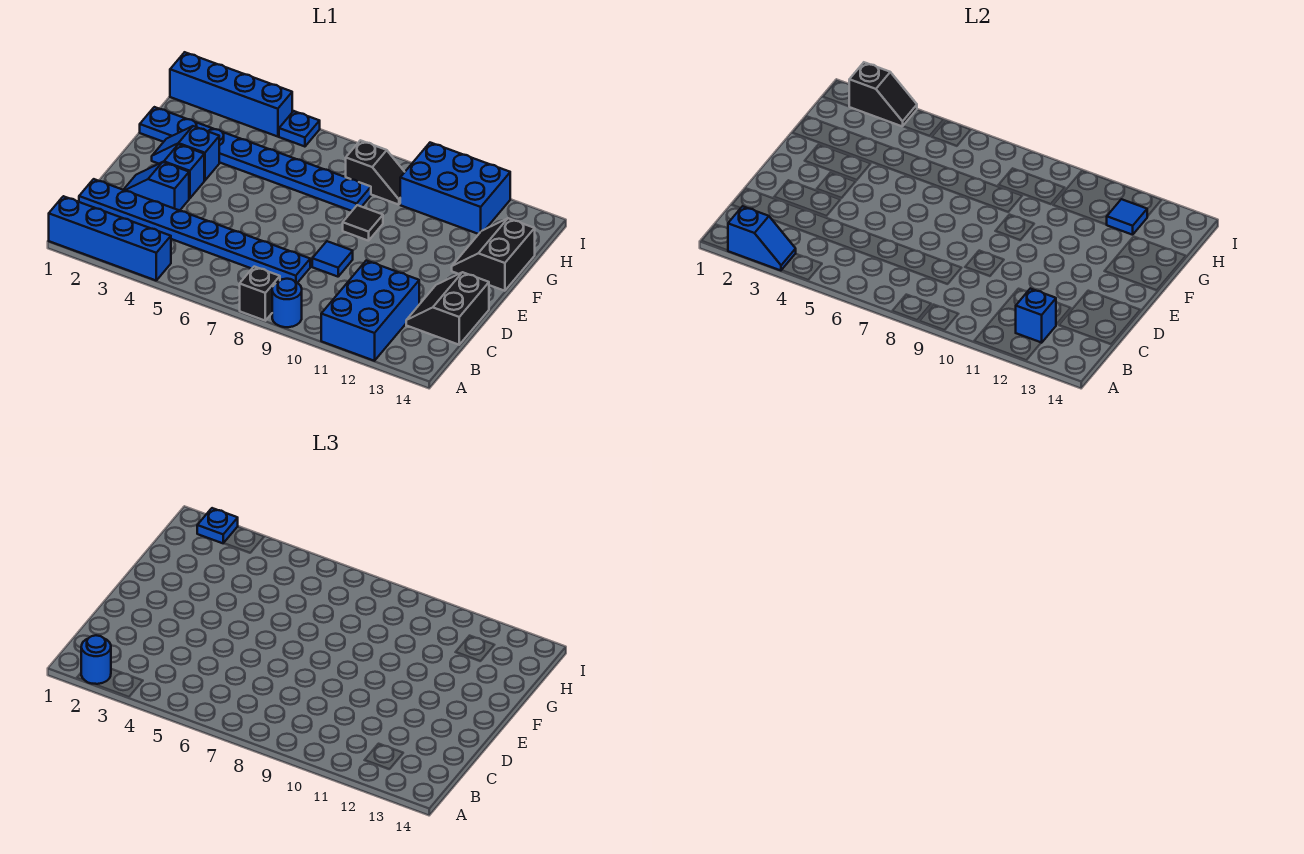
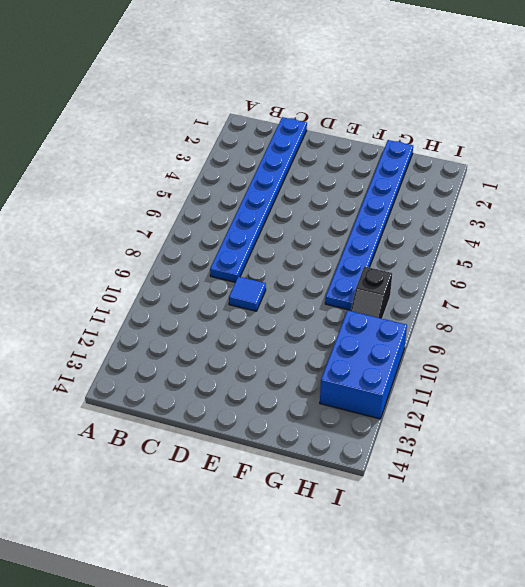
none -> blue 1x4 brick [49,196,171,280]
none -> black 1x1 brick [240,267,280,321]
none -> blue 1x1 round brick [272,279,302,327]

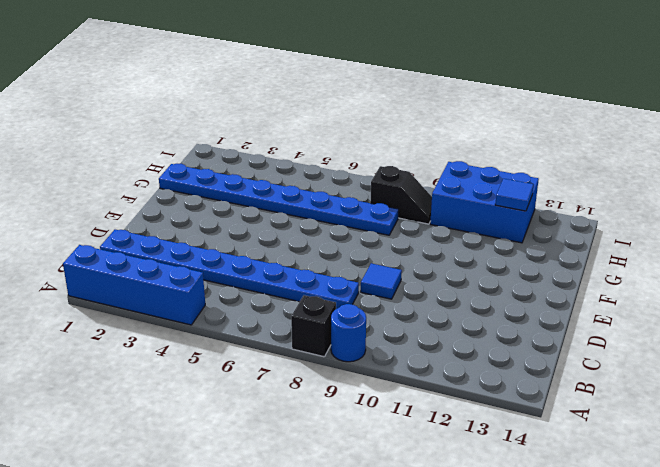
none -> blue 2x3 brick [321,261,419,361]
none -> black 2x2 slope [406,272,489,345]
none -> blue 1x2 slope [124,162,189,211]

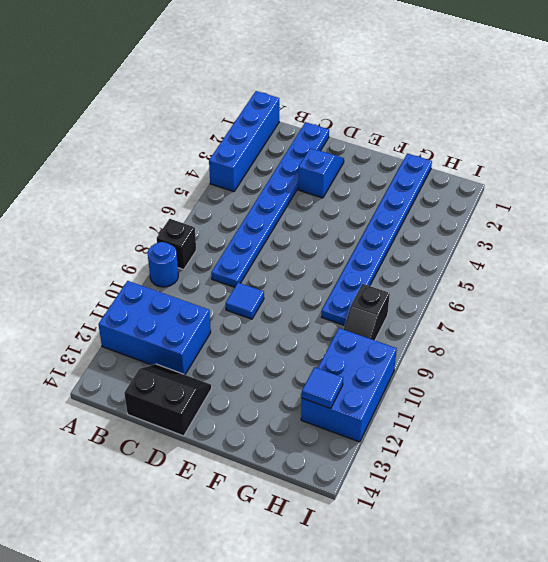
none -> blue 1x1 brick [164,144,204,199]
none -> blue 1x2 slope [152,126,219,181]
none -> black 1x1 tile [343,205,383,241]

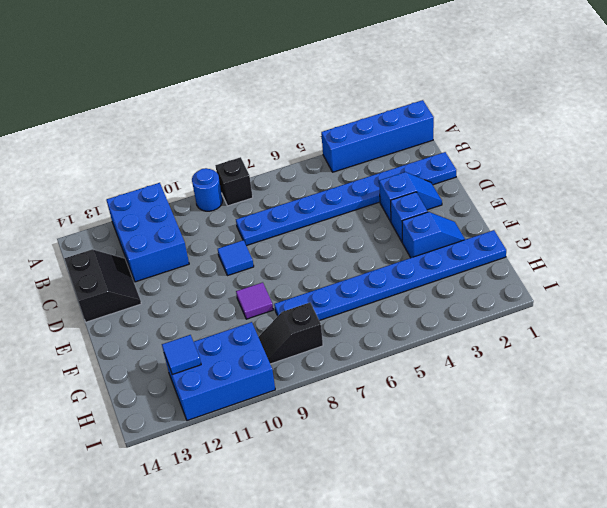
purple 1x1 tile [236,282,273,319] -> black 1x1 tile [343,205,383,241]
none -> black 2x2 slope [452,218,535,291]
none -> blue 1x4 brick [170,52,292,137]
none -> blue 1x1 plate [279,111,320,147]

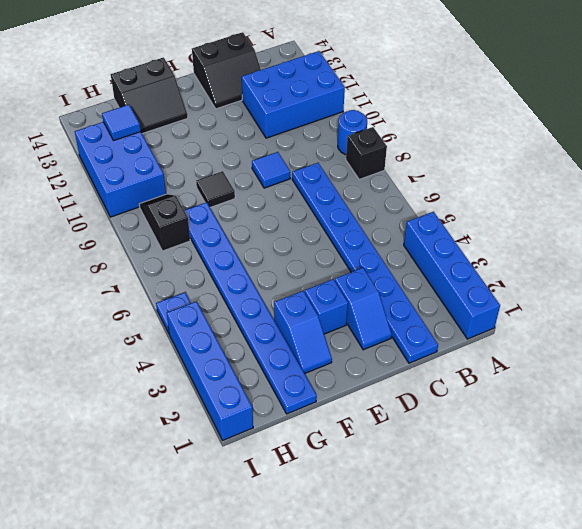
none -> blue 1x2 slope [728,206,796,270]
none -> blue 1x1 brick [1016,289,1056,343]
none -> black 1x2 slope [849,62,917,127]

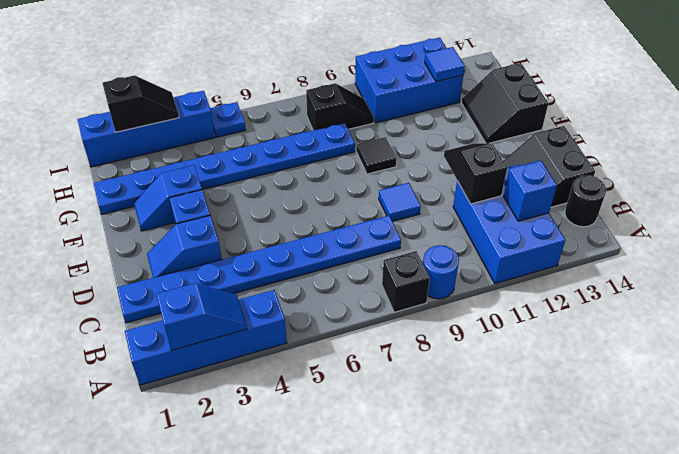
black 1x1 round brick [565,175,606,227] -> none
black 1x2 slope [444,143,507,204] -> none
none -> blue 1x1 round brick [81,635,111,684]
none -> blue 1x1 plate [197,508,238,543]

